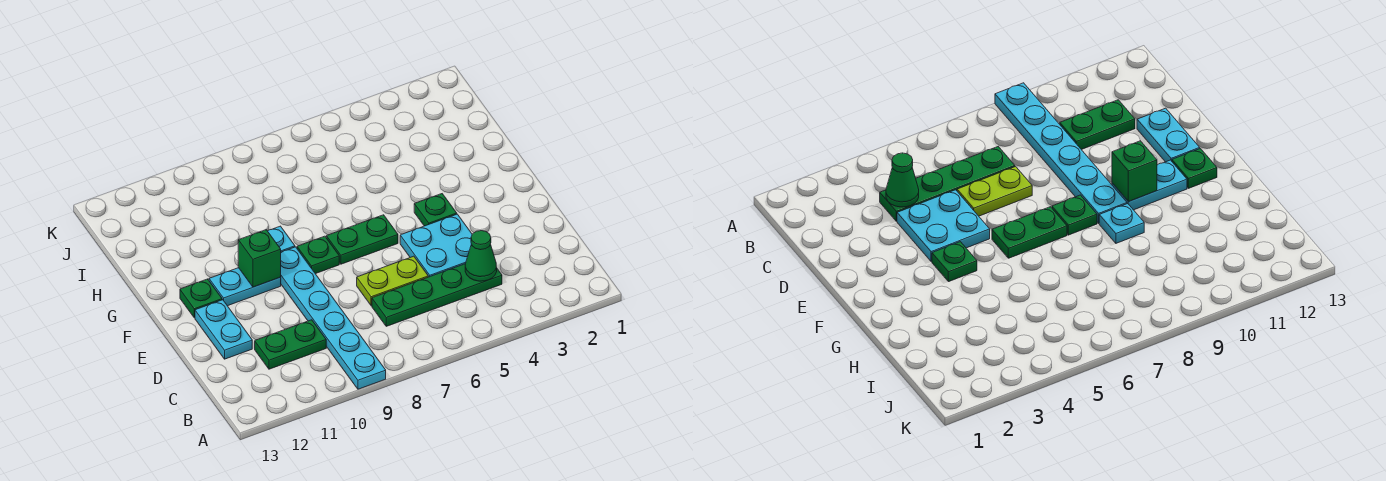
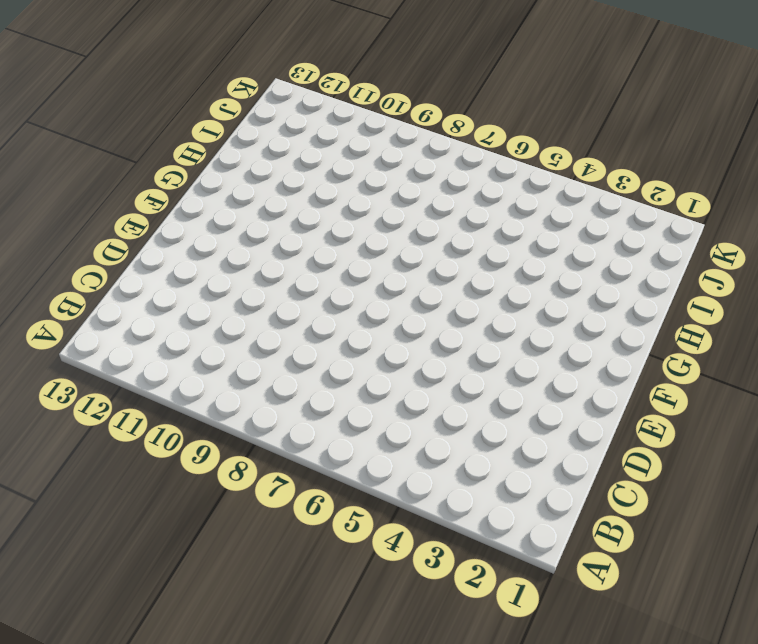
none -> cyan 1x6 plate [281,247,386,389]
none -> green 1x4 plate [372,264,502,326]
none -> green 1x2 plate [255,320,326,369]

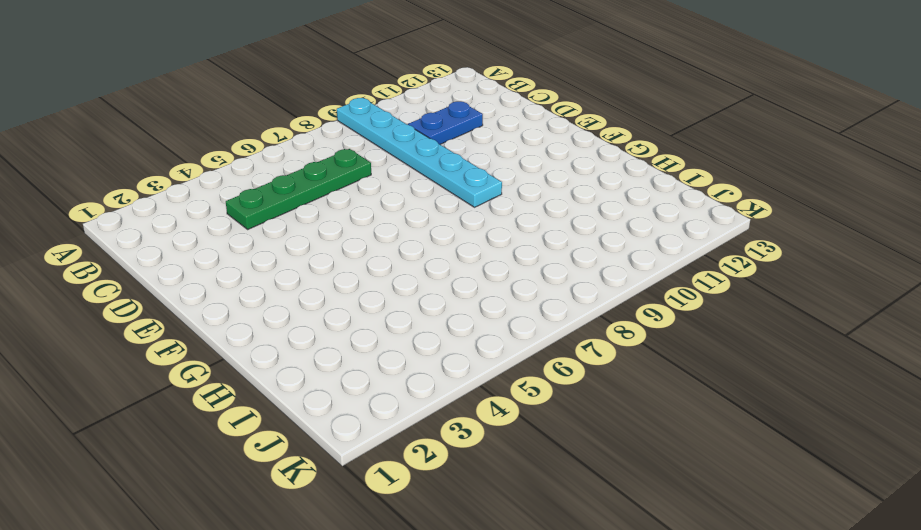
blue 1x2 plate [408,101,483,145] -> green 1x2 plate [255,320,326,369]
none -> cyan 2x2 plate [400,214,472,277]
none -> lime 1x2 plate [357,256,428,306]
none -> cyan 1x2 plate [195,300,252,359]

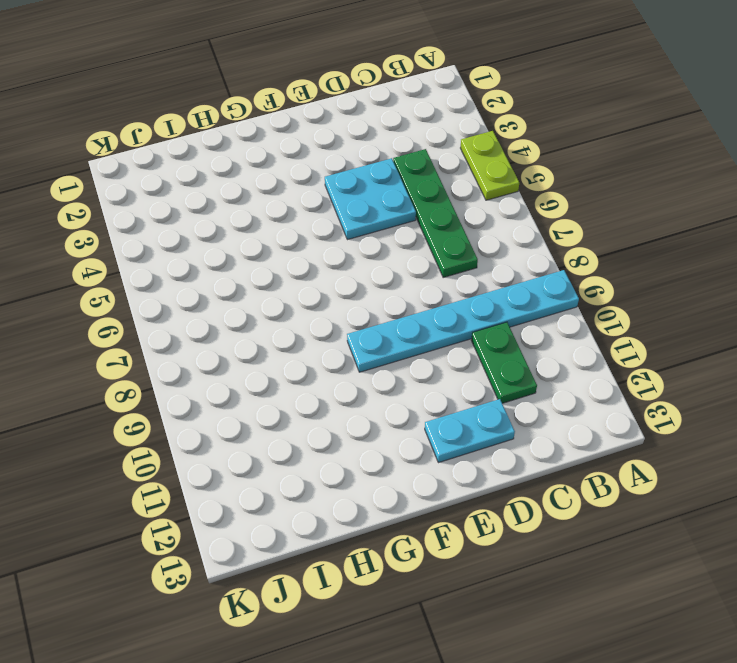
lime 1x2 plate [461,131,519,200] -> lime 1x2 plate moved to [357,256,428,306]
none -> green 1x1 plate [414,194,457,226]
none -> green 1x2 plate [326,215,398,264]
none -> green 1x1 plate [297,236,339,274]

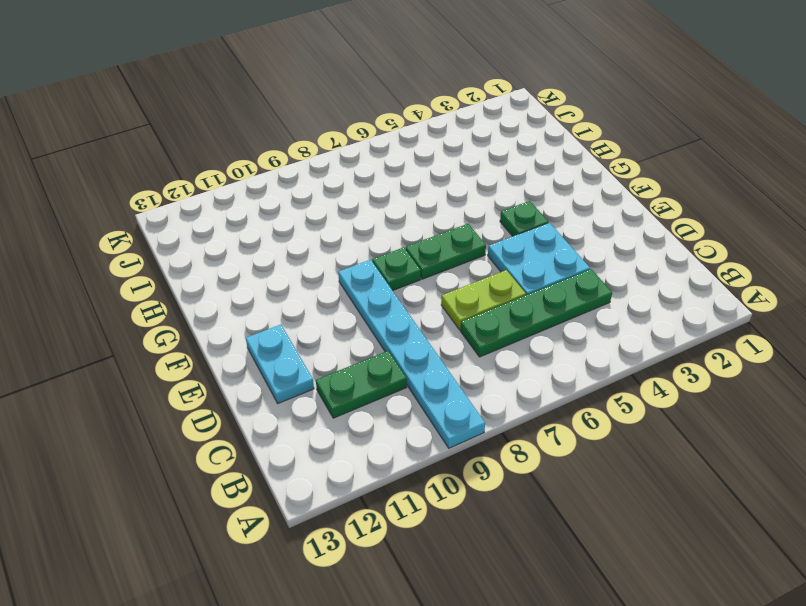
none -> cyan 1x2 plate [209,268,281,306]
none -> green 1x1 plate [180,279,222,318]
none -> cyan 1x1 plate [268,226,295,252]

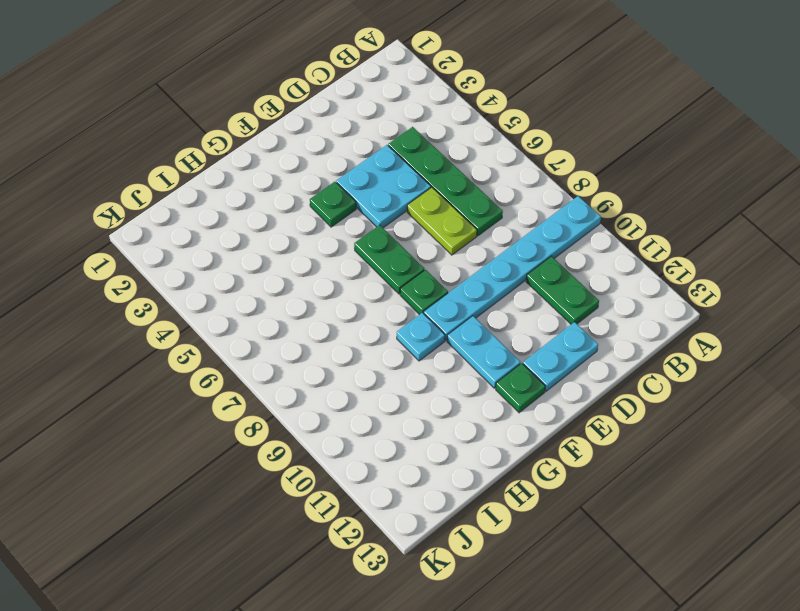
none -> green 1x1 cone [465,231,497,281]
none -> green 1x1 brick [238,230,281,287]

